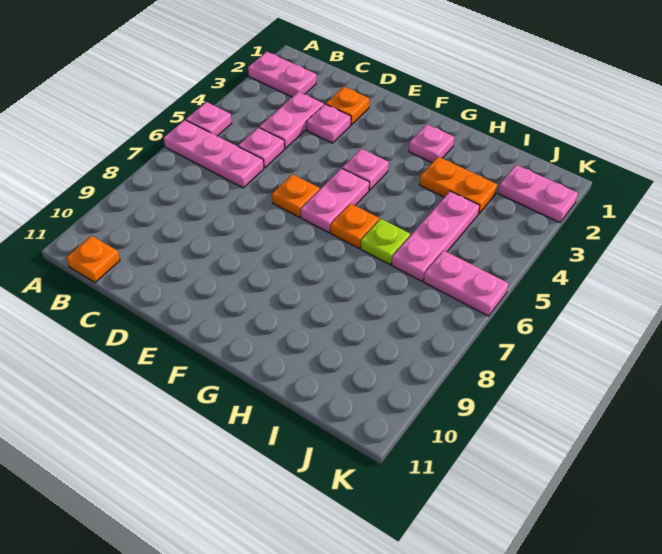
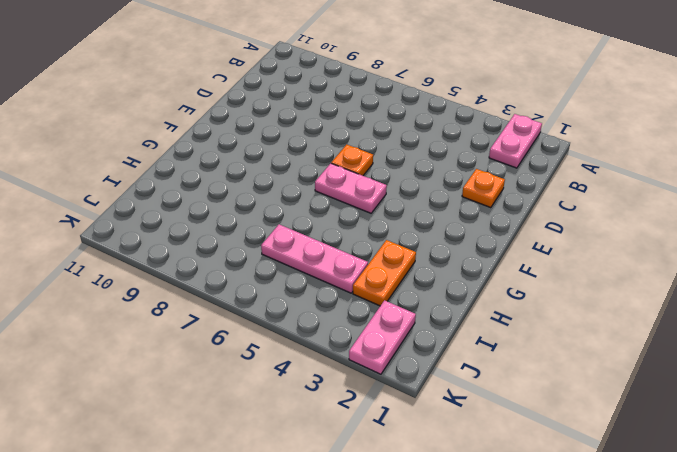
none -> pink 1x1 plate [186,102,232,136]
none -> pink 1x3 plate [164,120,264,188]
none -> orange 1x1 plate [66,236,120,283]

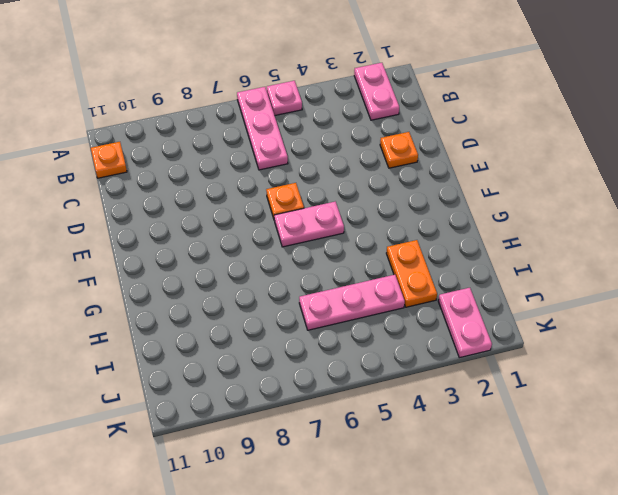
none -> pink 1x2 plate [259,92,324,149]
none -> pink 1x1 plate [238,128,284,168]
none -> pink 1x1 plate [306,104,351,143]

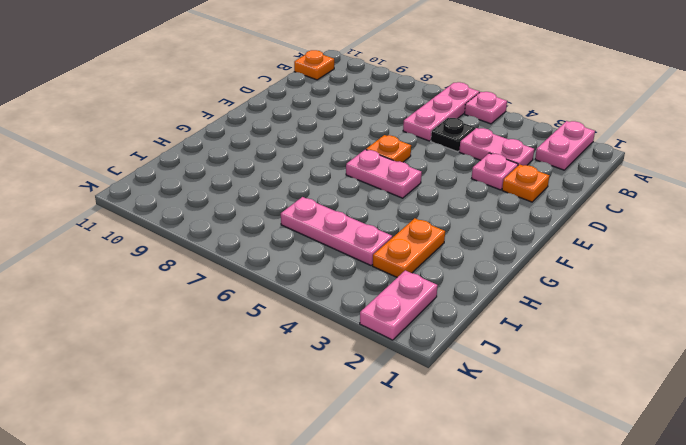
black 1x1 plate [431,118,475,152] -> pink 1x1 plate [238,128,284,168]
none -> pink 1x1 plate [342,149,389,190]
none -> pink 1x1 plate [409,125,454,163]
none -> orange 1x1 plate [331,204,379,248]

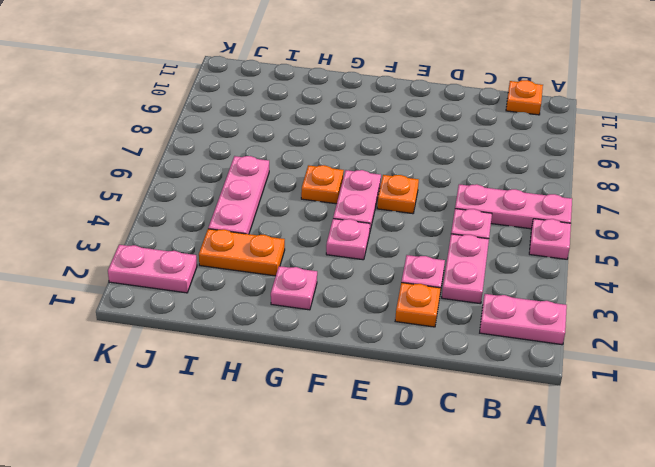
none -> lime 1x1 plate [361,219,410,265]
none -> pink 1x2 plate [424,251,508,316]

